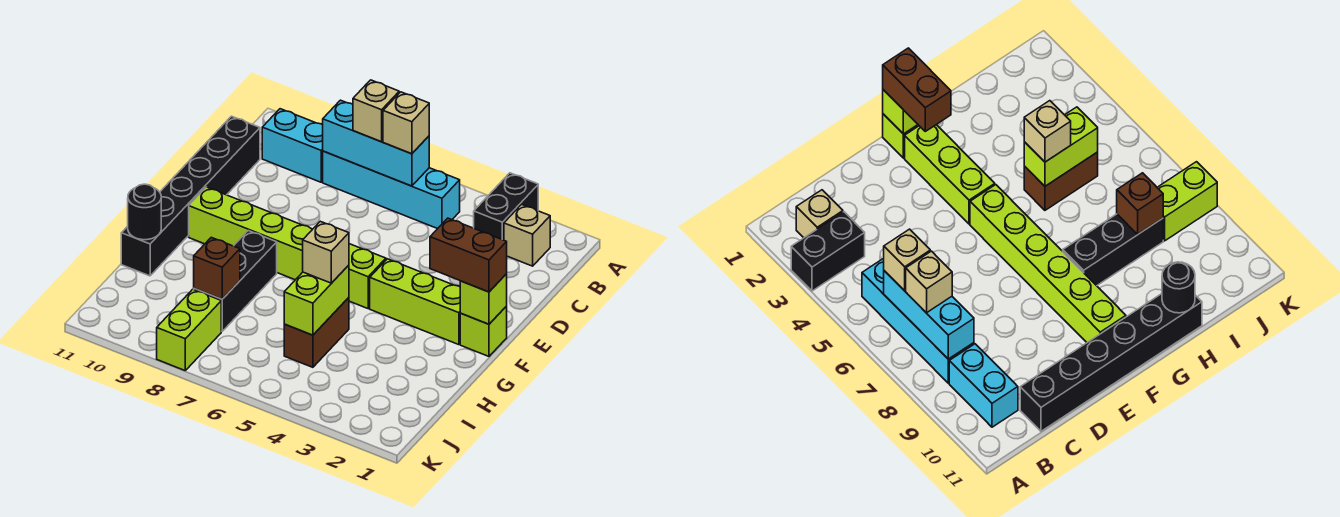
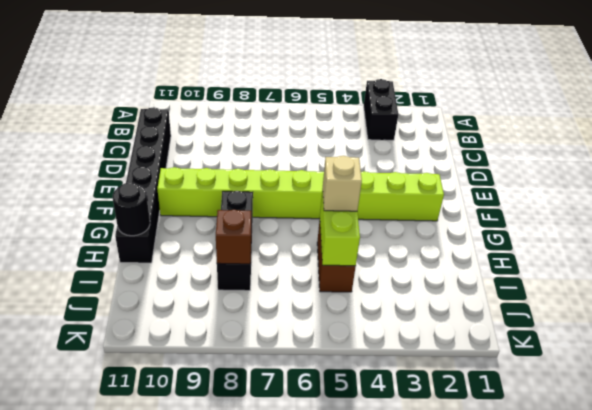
none -> tan 1x1 brick [504,204,550,266]
none -> cyan 1x4 brick [323,151,460,229]
none -> cyan 1x2 brick [262,109,323,182]

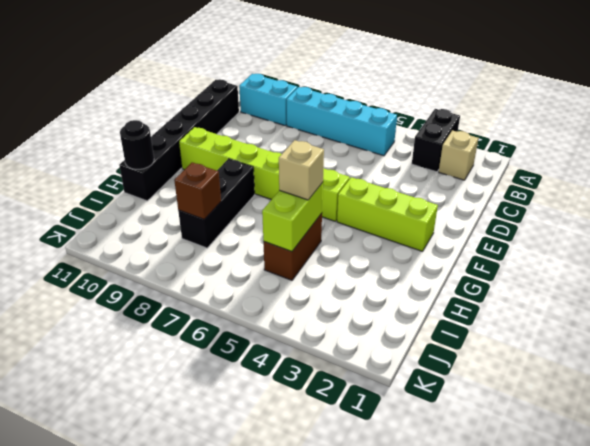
none -> lime 1x1 brick [460,306,507,356]
none -> lime 1x2 brick [157,289,221,370]
none -> cyan 1x3 brick [323,100,429,186]

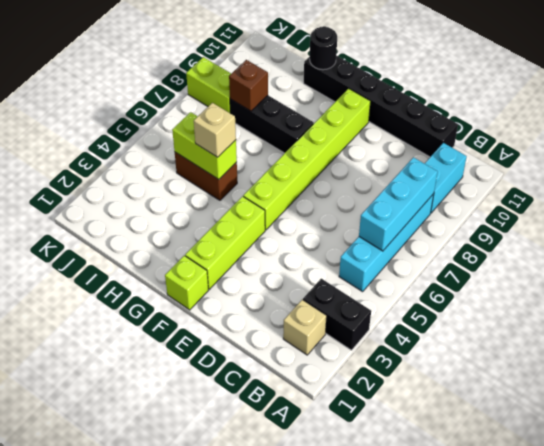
none -> lime 1x1 brick [460,274,507,324]
none -> tan 1x1 brick [383,92,429,154]
none -> tan 1x1 brick [353,80,399,142]

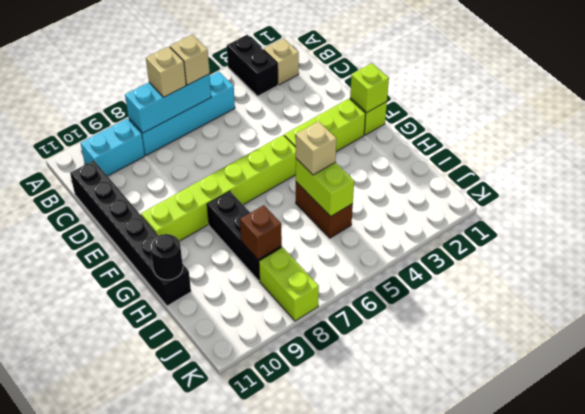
none -> brown 1x2 brick [430,218,507,292]

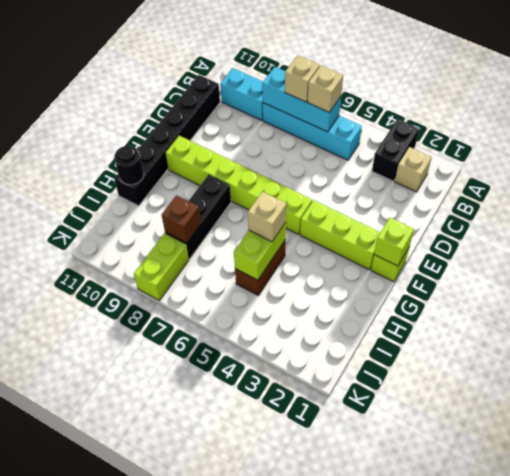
none -> brown 1x2 brick [430,218,507,292]

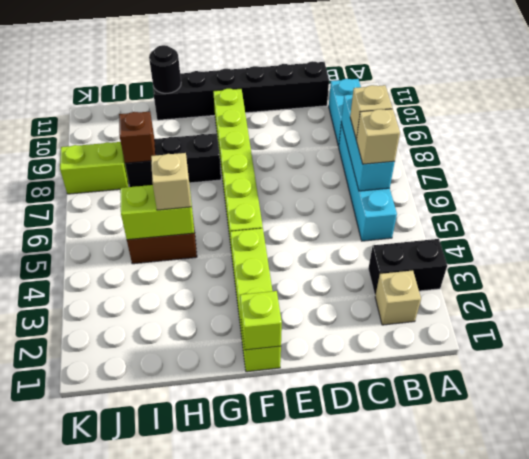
none -> brown 1x2 brick [430,218,507,292]

